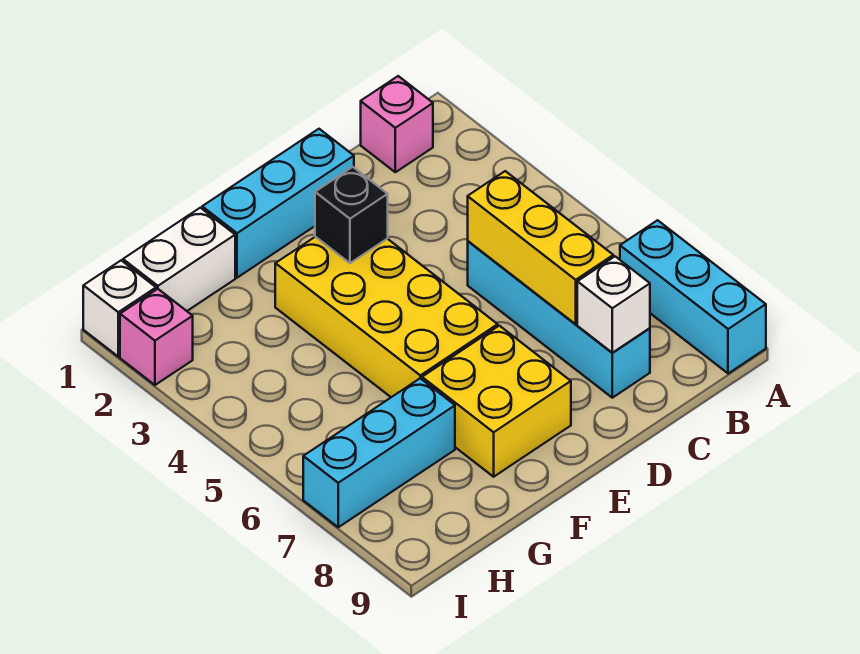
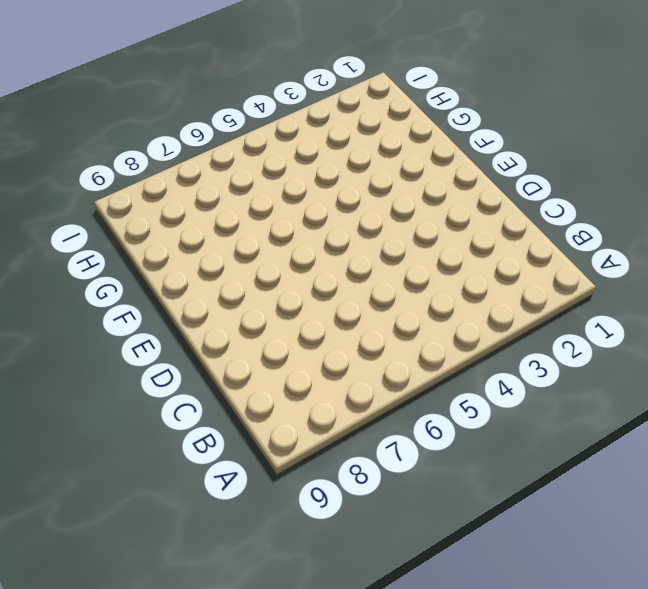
none -> cyan 1x3 brick [620,220,766,374]
none -> pink 1x1 brick [361,76,433,172]
none -> cyan 1x4 brick [468,241,650,398]

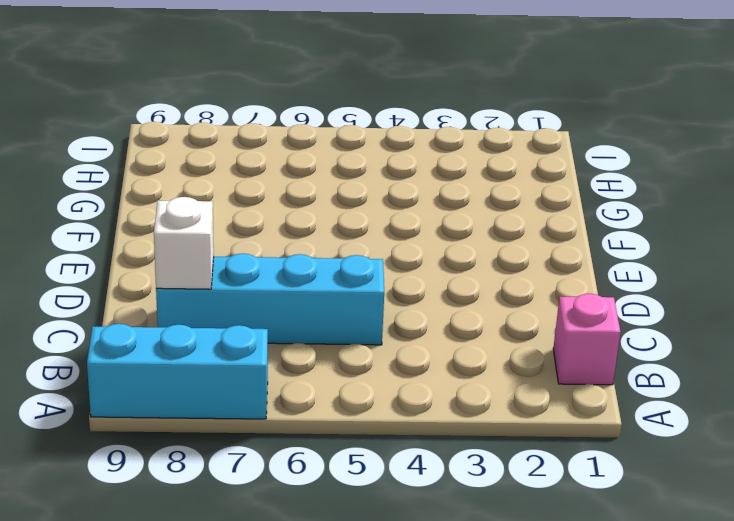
none -> cyan 1x3 brick [202,129,354,278]
none -> yellow 2x4 brick [275,237,498,397]
none -> yellow 2x2 brick [422,326,571,477]

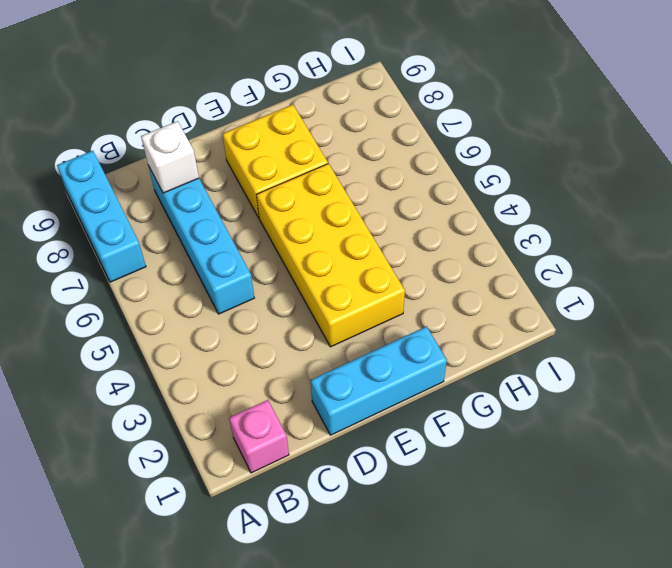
none -> white 1x2 brick [123,208,235,311]
none -> cyan 1x3 brick [303,378,455,527]
none -> white 1x1 brick [83,260,156,357]

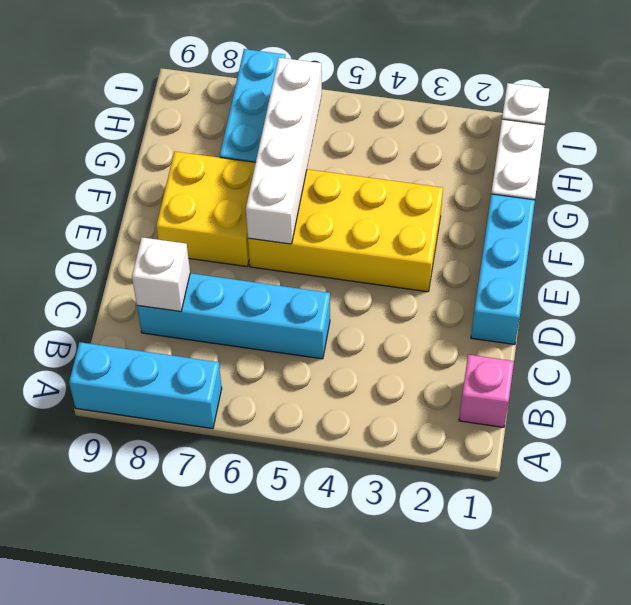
white 1x4 brick [246,58,322,244] -> none
none -> pink 1x1 brick [120,289,193,385]
none -> yellow 1x3 brick [468,171,613,324]
none -> black 1x1 brick [315,167,388,263]

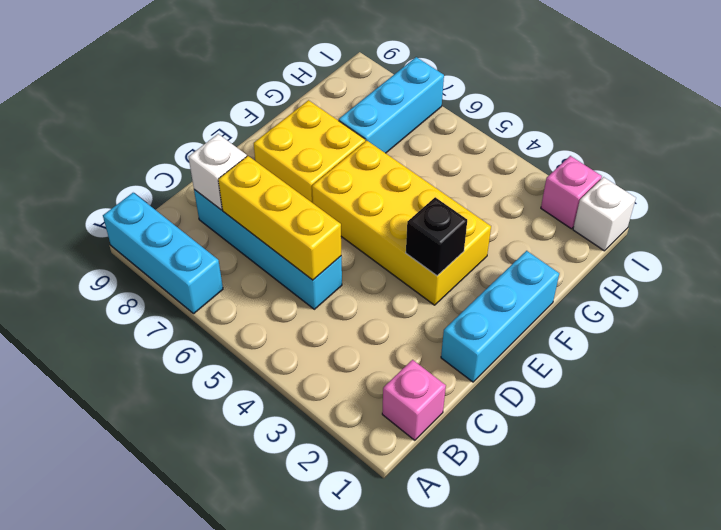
none -> white 1x2 brick [123,208,235,311]

